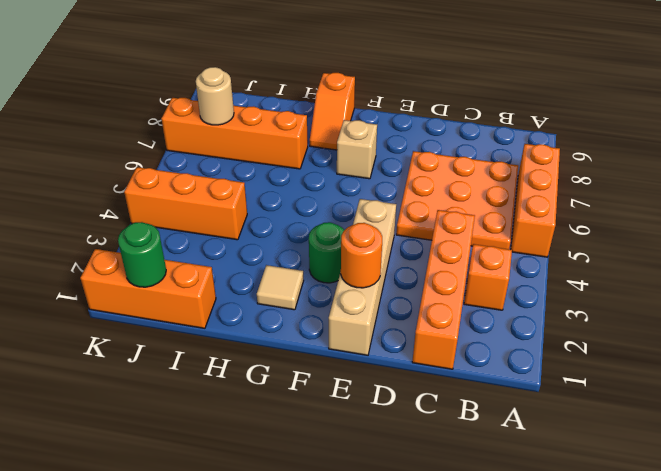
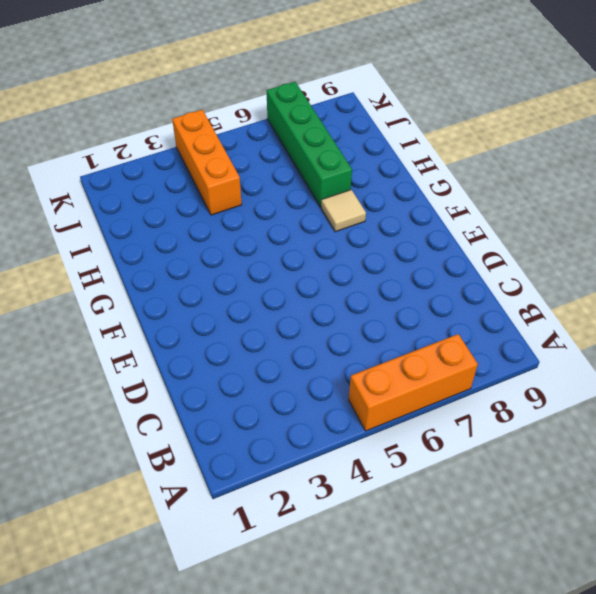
tan 1x1 tile [321,190,366,232] -> tan 1x1 tile moved to [257,265,304,310]
green 1x4 brick [267,82,352,207] -> orange 1x4 brick [161,98,308,169]
none -> orange 1x1 brick [464,244,512,310]
none -> orange 3x3 plate [396,151,518,249]
none -> orange 1x4 brick [412,210,475,369]

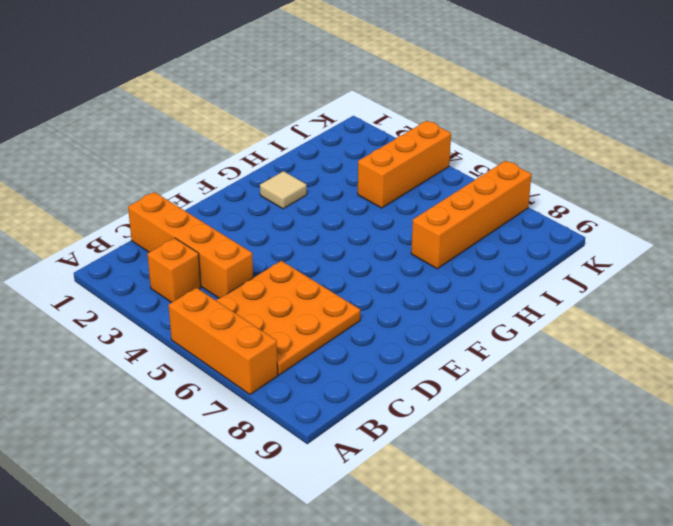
none -> tan 1x4 brick [329,199,396,355]
none -> green 1x1 round brick [309,222,344,283]
none -> tan 1x1 brick [337,120,377,179]

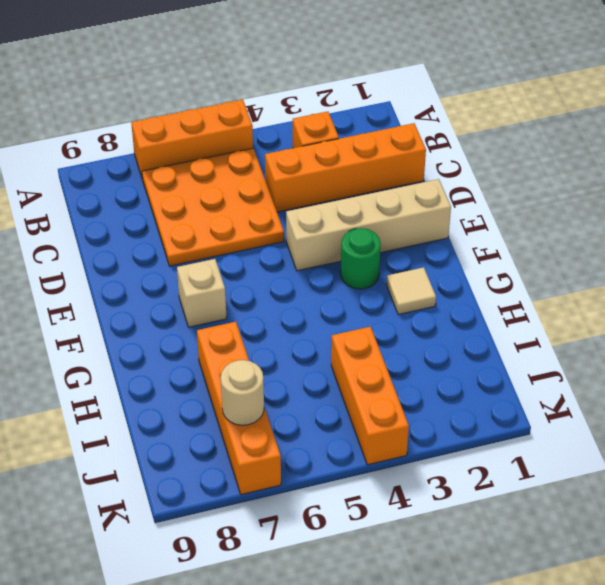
none -> orange 1x2 slope [310,73,355,150]
none -> orange 1x3 brick [80,249,216,328]
none -> orange 1x1 round brick [341,223,382,288]

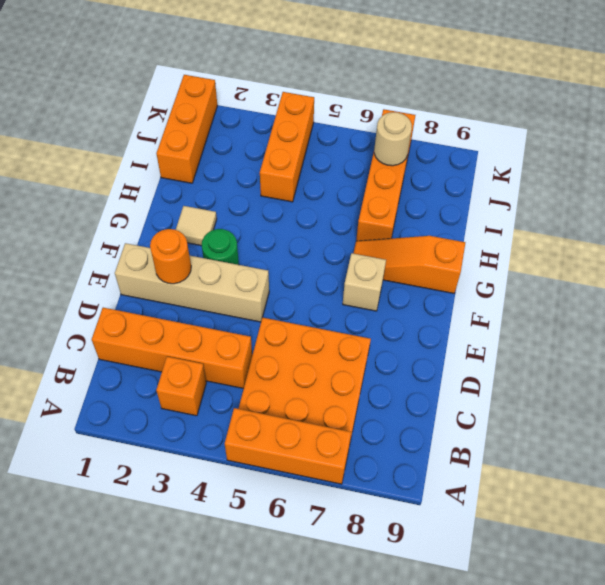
orange 1x3 slope [353,236,465,293] -> orange 1x2 slope [310,73,355,150]
none -> green 1x1 round brick [118,222,166,287]

